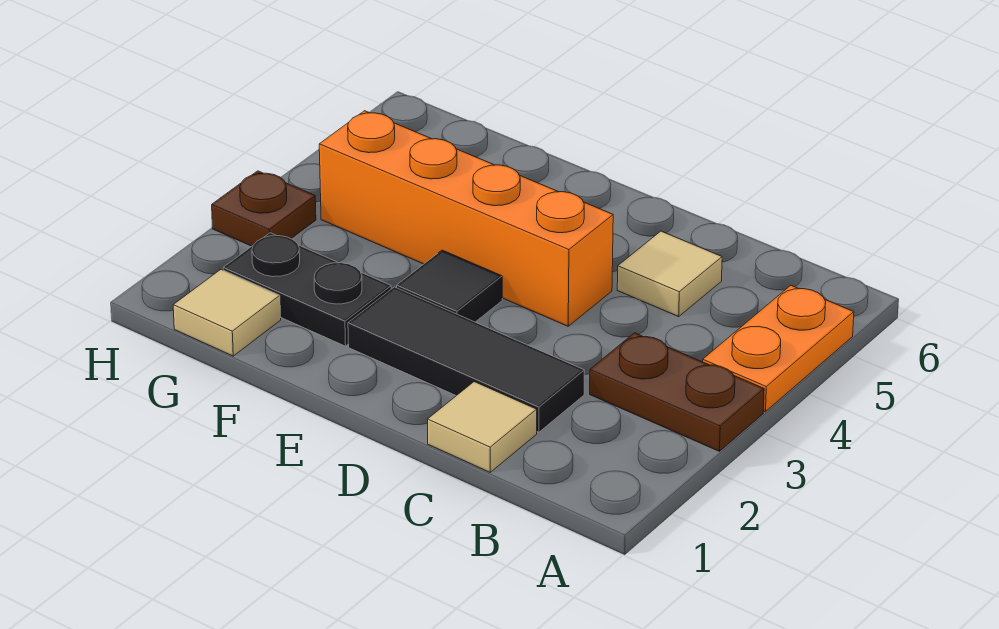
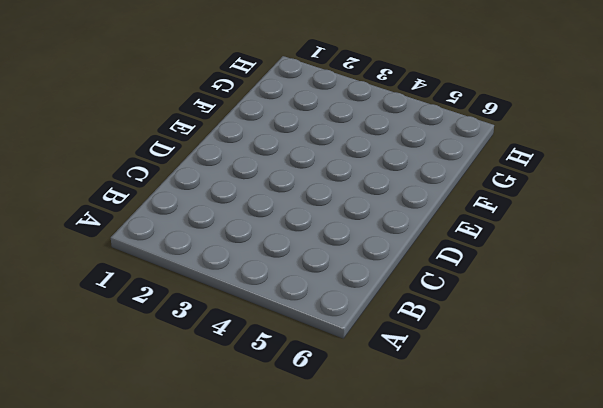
none -> brown 1x2 plate [590,333,764,451]
none -> orange 1x2 plate [703,285,854,412]

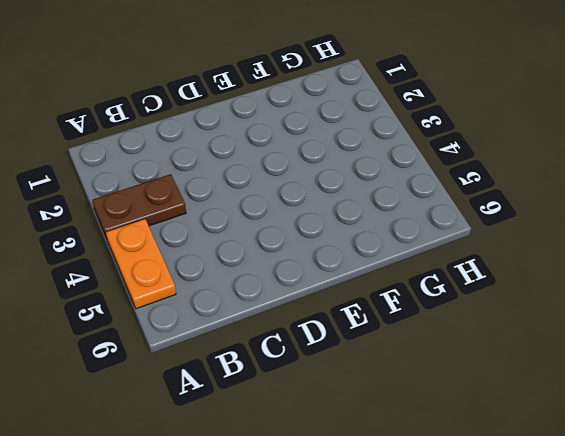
none -> tan 1x1 tile [428,382,537,472]
none -> black 1x3 tile [348,287,584,432]

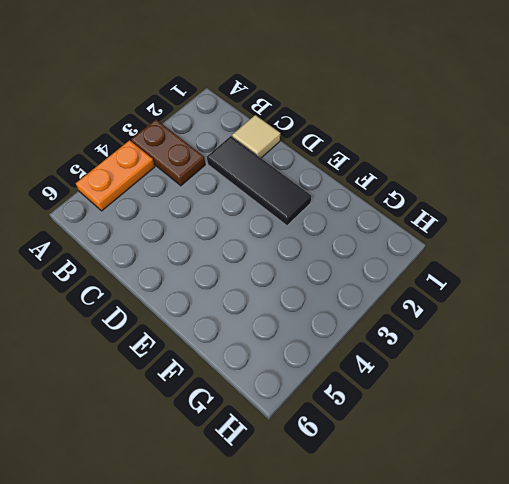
none -> tan 1x1 tile [617,231,722,317]
none -> orange 1x4 brick [319,111,613,326]

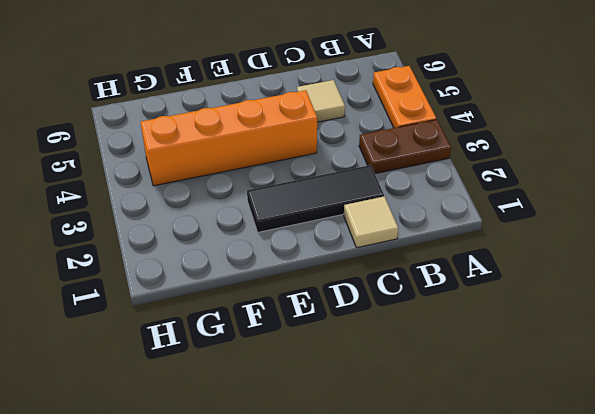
none -> black 1x1 tile [397,250,502,322]
none -> black 1x2 plate [223,233,391,346]

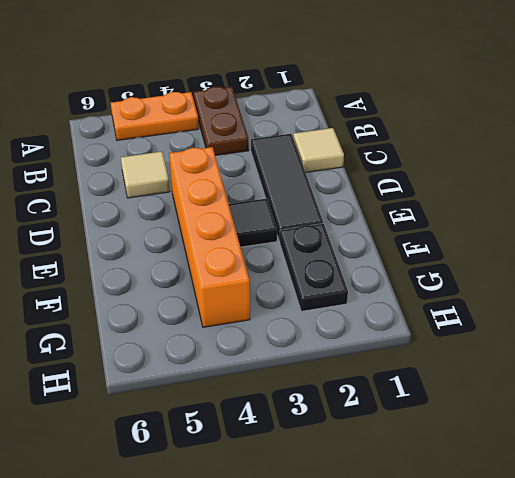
none -> tan 1x1 tile [173,269,281,356]
none -> brown 1x1 plate [212,171,316,246]

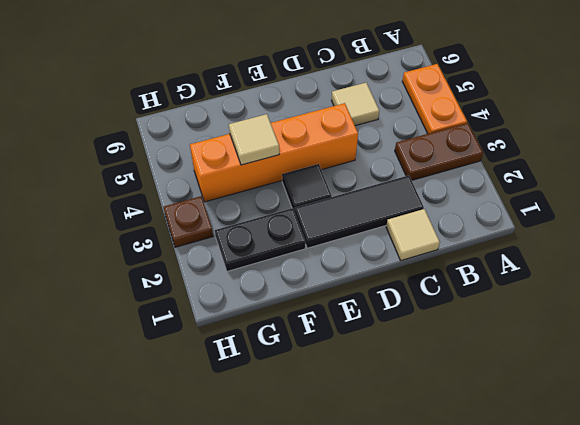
tan 1x1 tile [229,114,279,165] -> tan 1x1 tile moved to [173,269,281,356]

